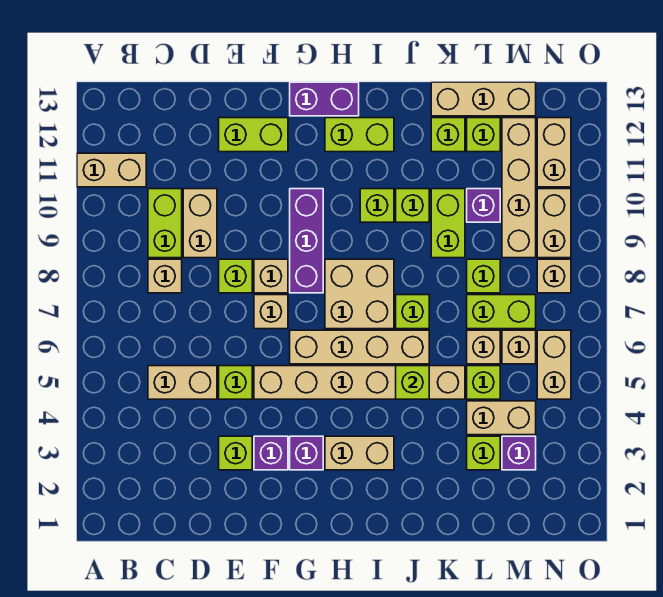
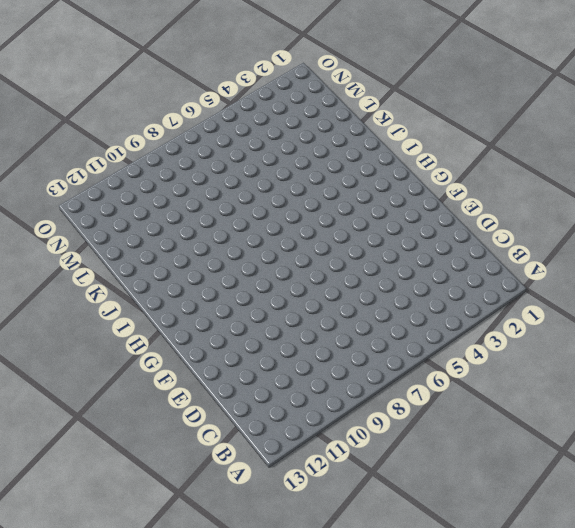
none -> tan 1x2 brick [77,153,146,187]
none -> tan 1x2 brick [148,366,217,399]
none -> tan 1x1 brick [148,259,182,293]
none -> lime 1x2 brick [148,189,182,258]

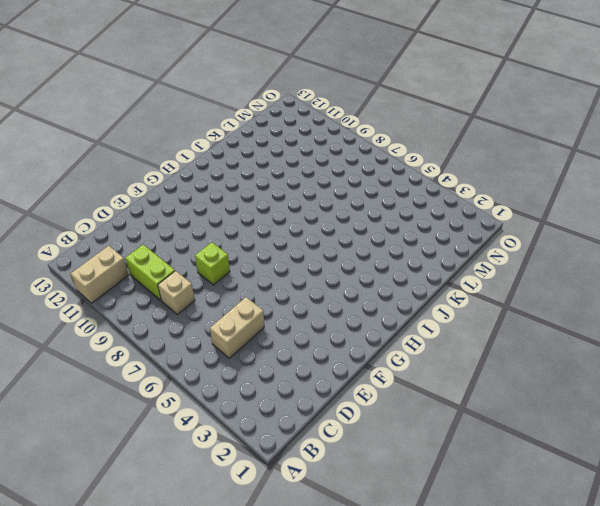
none -> tan 1x2 brick [183,189,217,258]
none -> lime 1x1 brick [219,436,252,470]
none -> lime 1x1 brick [219,366,252,399]
none -> lime 1x2 brick [219,118,288,152]

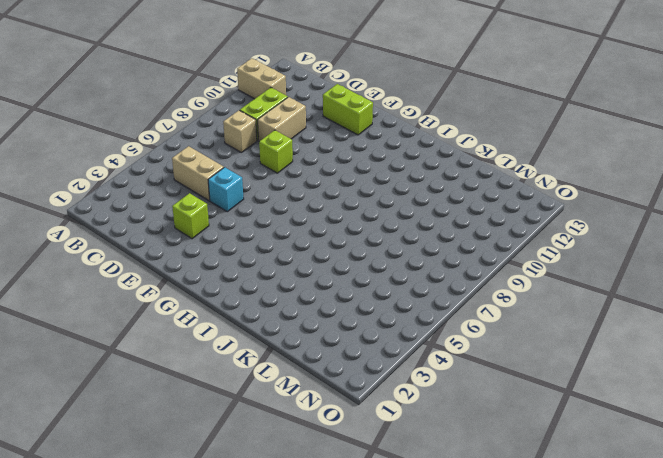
cyan 1x1 brick [208,167,244,212] -> lime 1x1 brick [219,366,252,399]
none -> purple 1x1 brick [254,436,288,470]
none -> tan 1x6 brick [254,366,465,399]
none -> tan 1x1 brick [254,295,288,329]
none -> tan 1x1 brick [254,259,288,293]

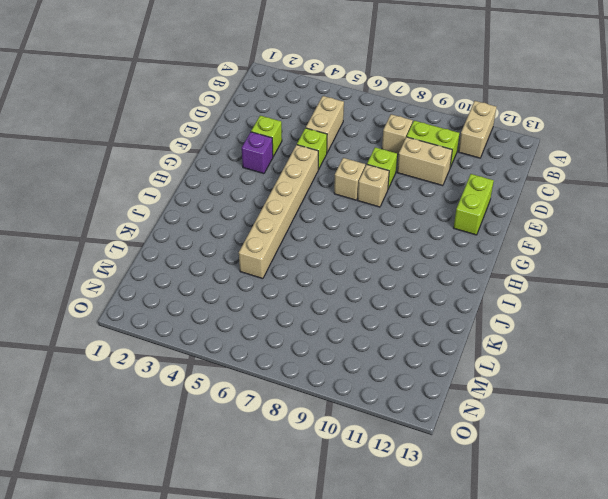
none -> purple 1x1 brick [290,436,323,470]
none -> tan 1x4 brick [290,330,429,364]
none -> purple 1x3 brick [290,189,323,293]
none -> purple 1x2 brick [290,82,359,116]

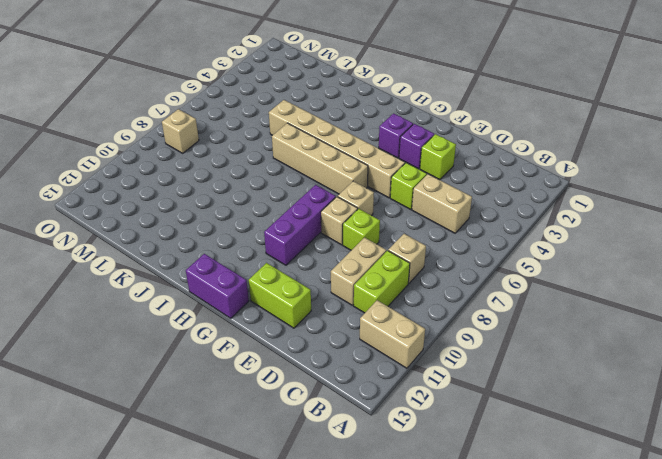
none -> tan 1x2 brick [325,436,394,470]
none -> tan 2x2 brick [325,259,394,329]
none -> lime 1x2 brick [325,118,394,152]
none -> lime 1x1 brick [360,189,394,222]

